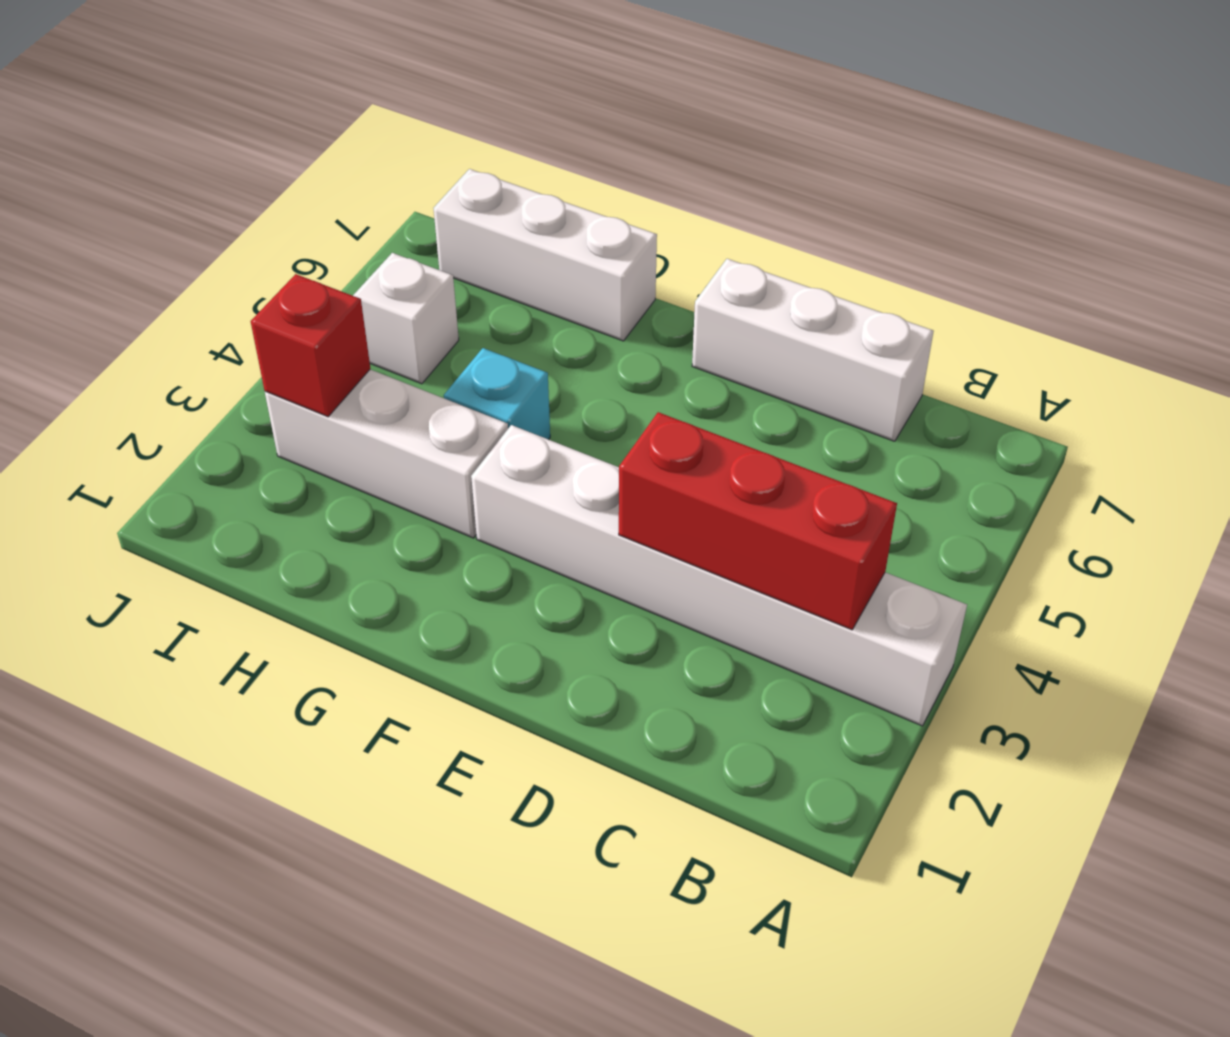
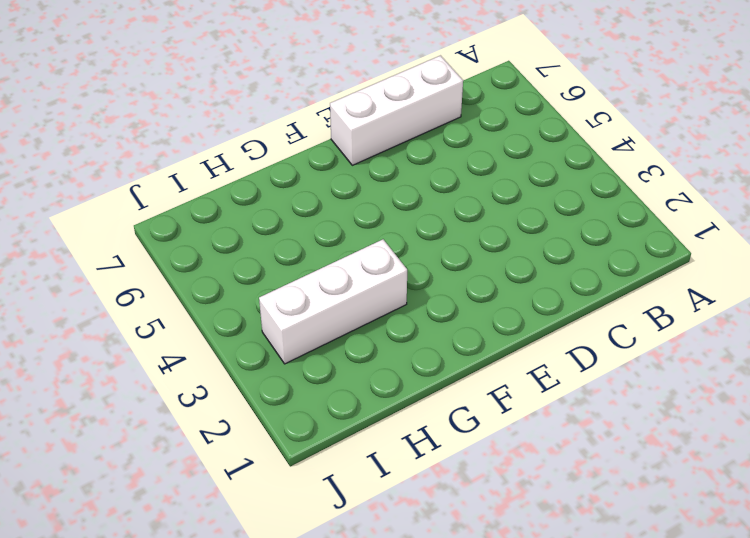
none -> white 1x6 brick [471,425,967,726]
none -> cyan 1x1 brick [444,348,550,440]

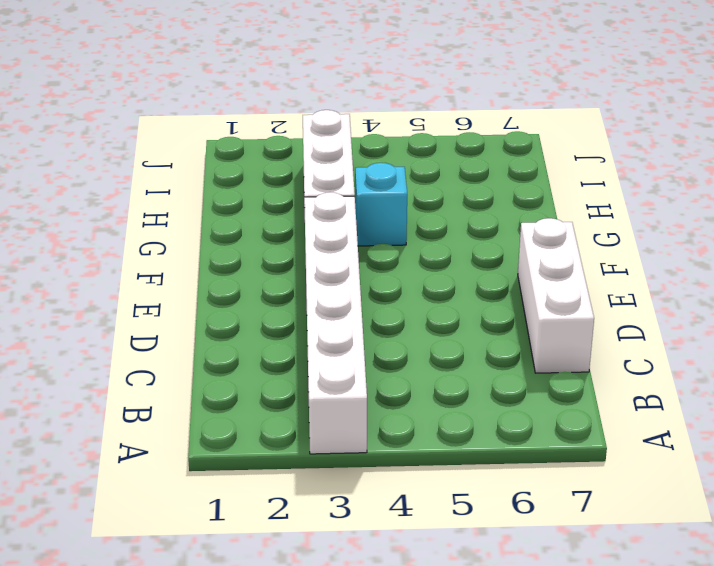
none -> white 1x3 brick [434,169,657,341]
none -> white 1x1 brick [353,253,459,384]

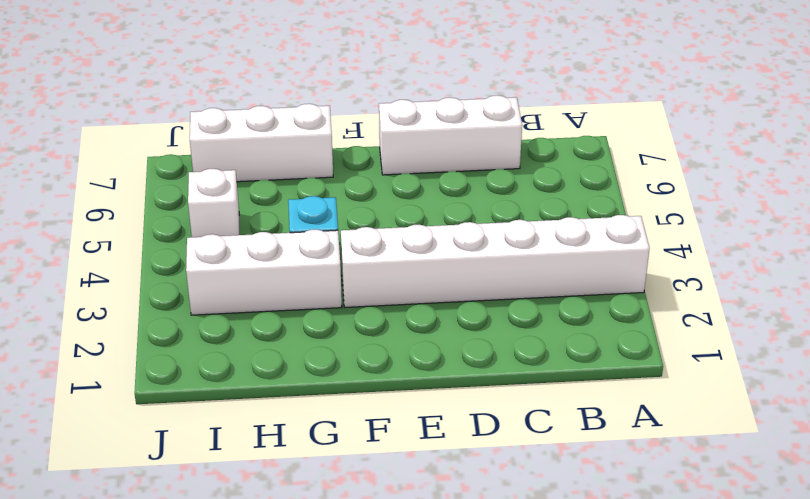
none -> red 1x3 brick [619,412,897,630]
none -> red 1x1 brick [251,274,370,417]

